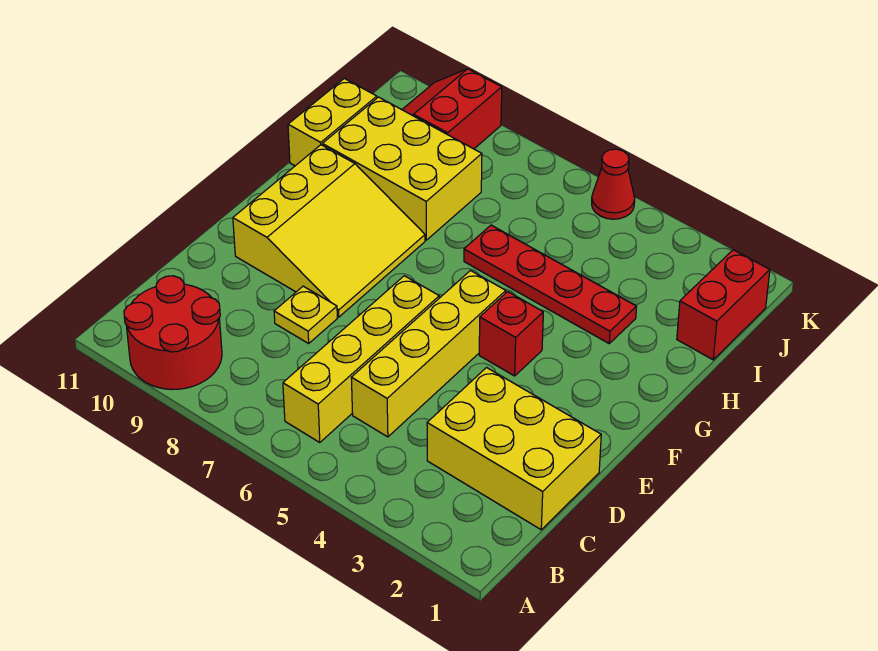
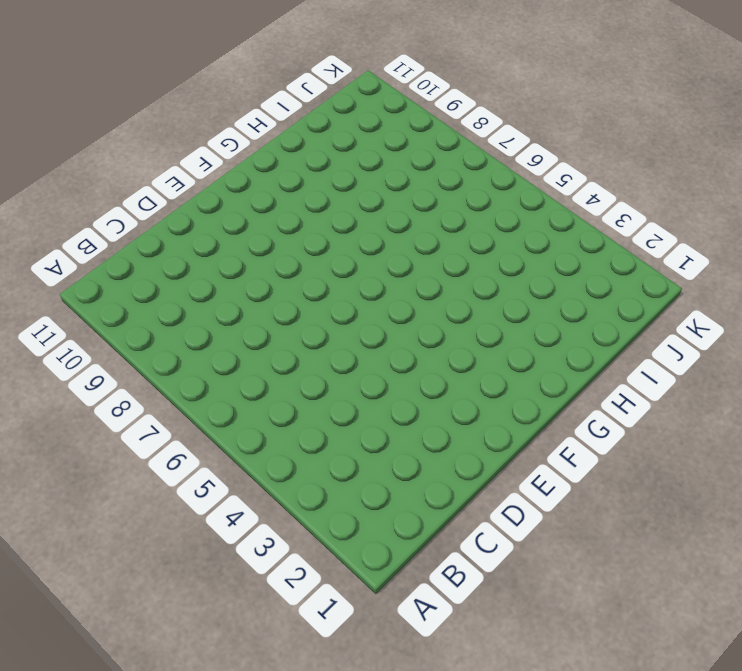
none -> red 2x2 round brick [124,276,222,390]
none -> yellow 1x4 brick [283,276,439,443]
none -> yellow 2x3 brick [427,368,601,530]

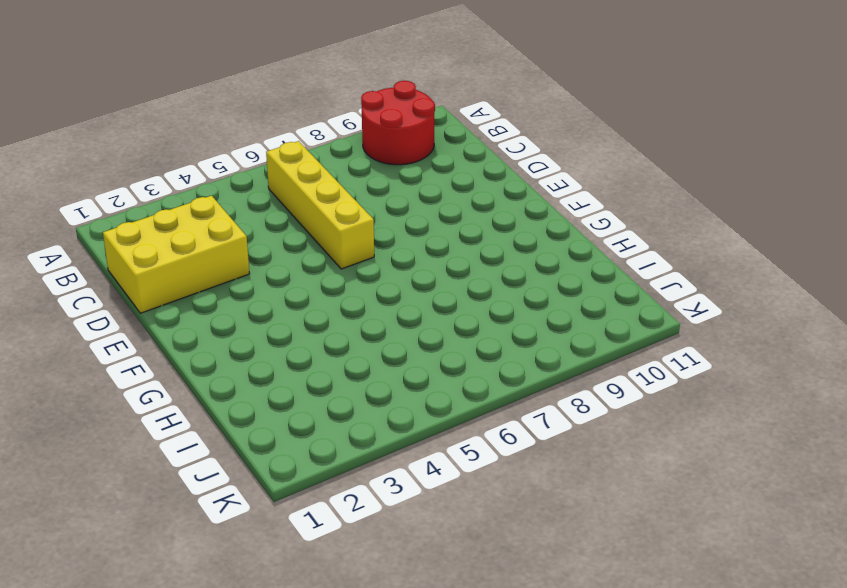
none -> yellow 1x4 brick [351,271,506,437]
none -> yellow 1x1 plate [274,286,337,343]
none -> yellow 3x3 slope [233,145,425,317]

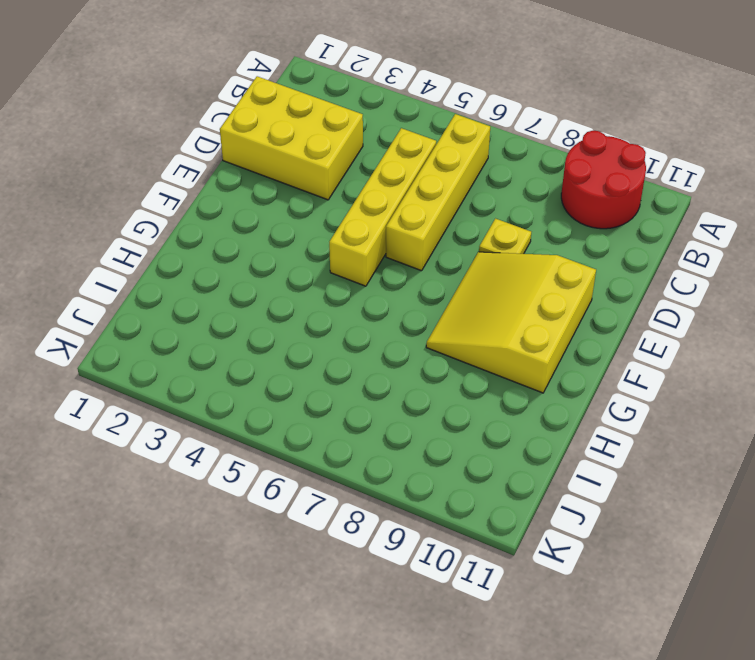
none -> red 1x1 brick [479,292,543,376]
none -> red 1x4 plate [464,225,637,343]
none -> yellow 2x3 brick [322,97,482,240]

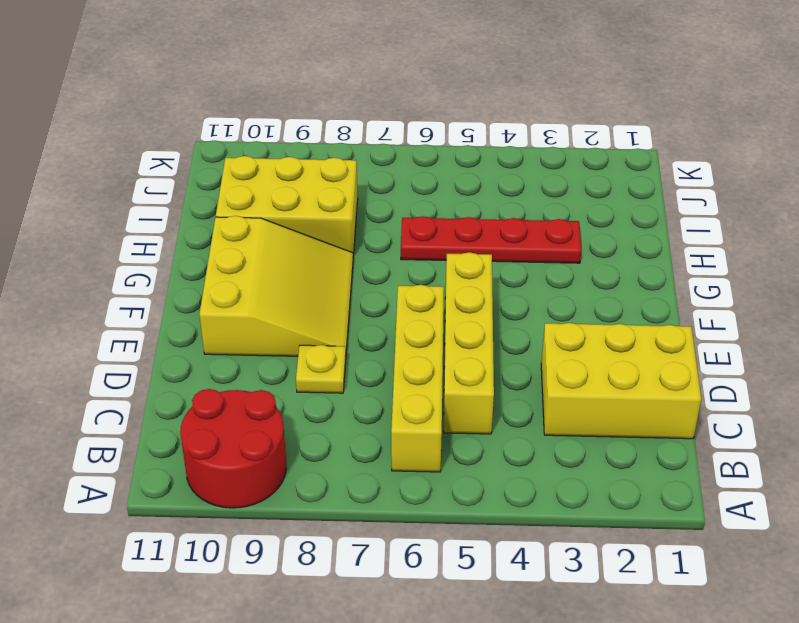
none -> red 1x1 brick [479,292,543,376]
none -> yellow 1x2 brick [288,78,377,166]
none -> red 1x2 brick [677,250,770,360]

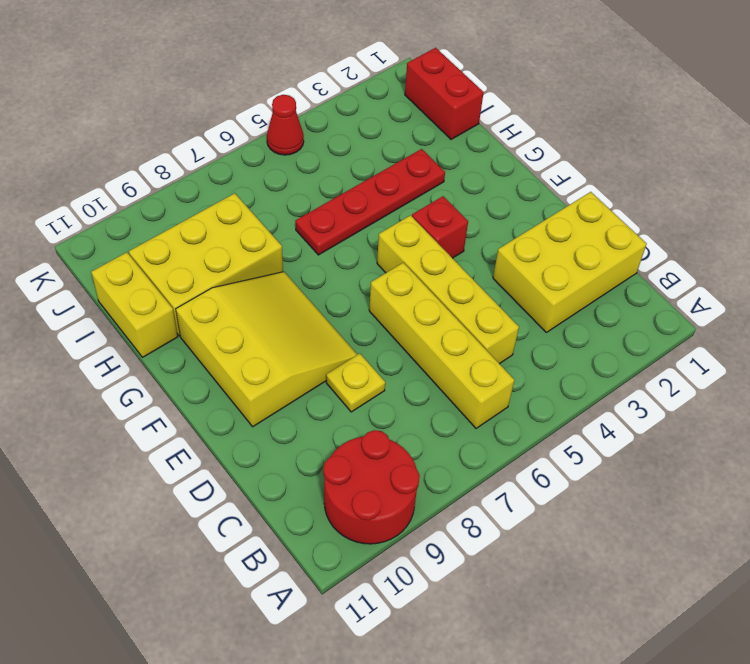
none -> red 2x2 slope [402,69,502,149]

